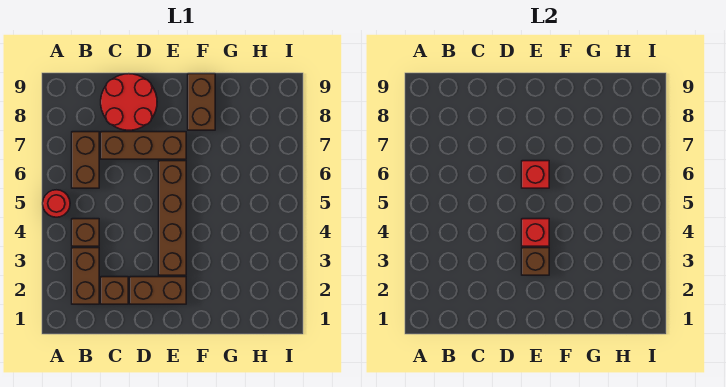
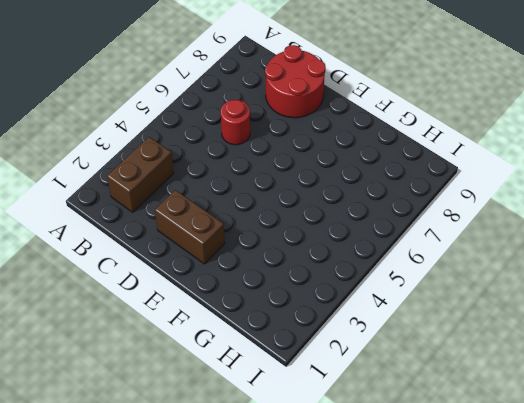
red 1x1 round brick [221,100,250,145] -> red 1x1 round brick moved to [43,190,70,217]
none -> brown 1x1 brick [72,219,99,246]
none -> brown 1x2 brick [72,132,99,188]
none -> brown 1x1 brick [101,277,128,304]

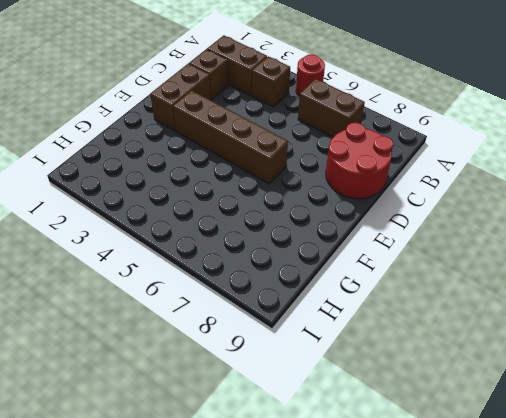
none -> brown 1x3 brick [101,132,186,159]
none -> brown 1x2 brick [188,74,215,130]
none -> brown 1x1 brick [522,248,549,275]

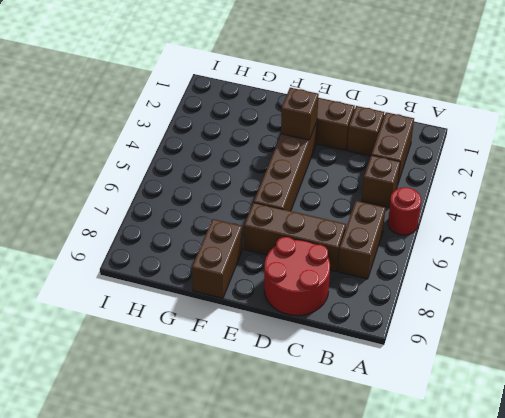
none -> red 1x1 brick [522,219,549,246]
none -> red 1x1 brick [522,161,549,188]

